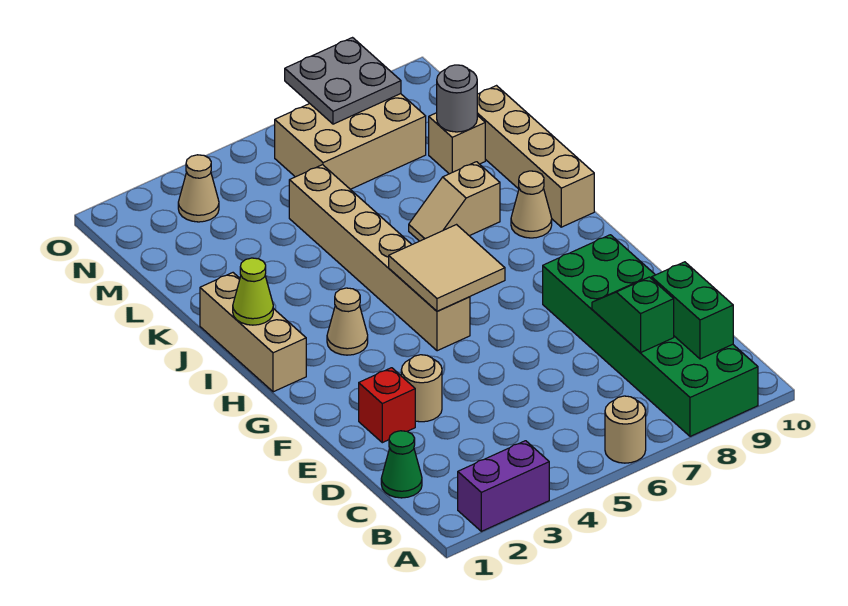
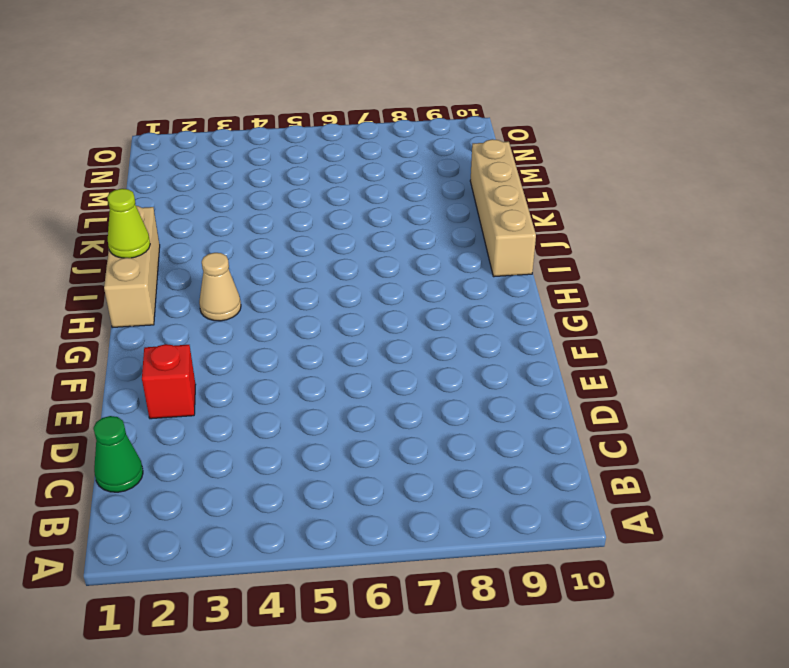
none -> purple 1x2 brick [458,441,549,531]
none -> tan 1x1 round brick [605,396,646,463]
none -> green 2x6 brick [543,235,758,436]

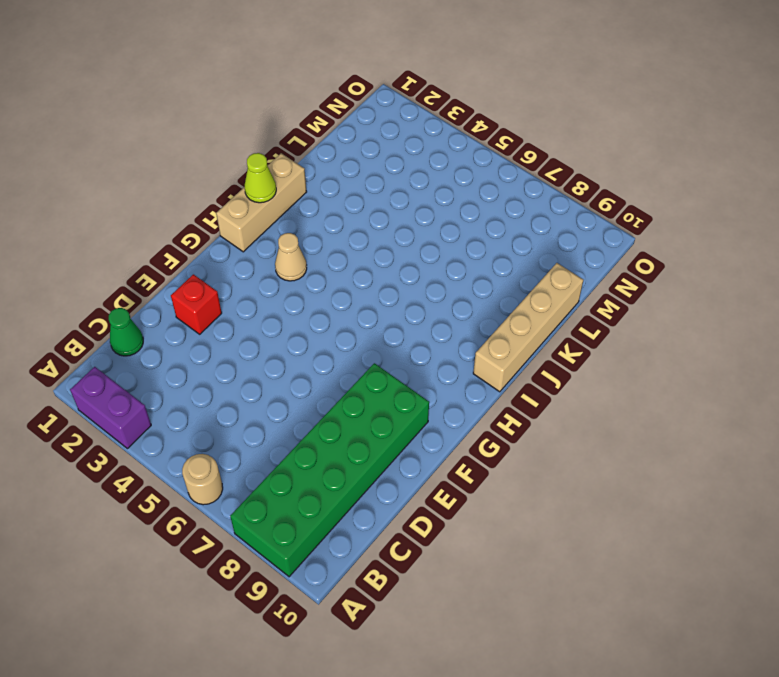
none -> tan 1x1 round brick [401,355,442,422]
none -> tan 1x6 brick [289,165,470,351]
none -> tan 1x1 cone [511,171,552,238]

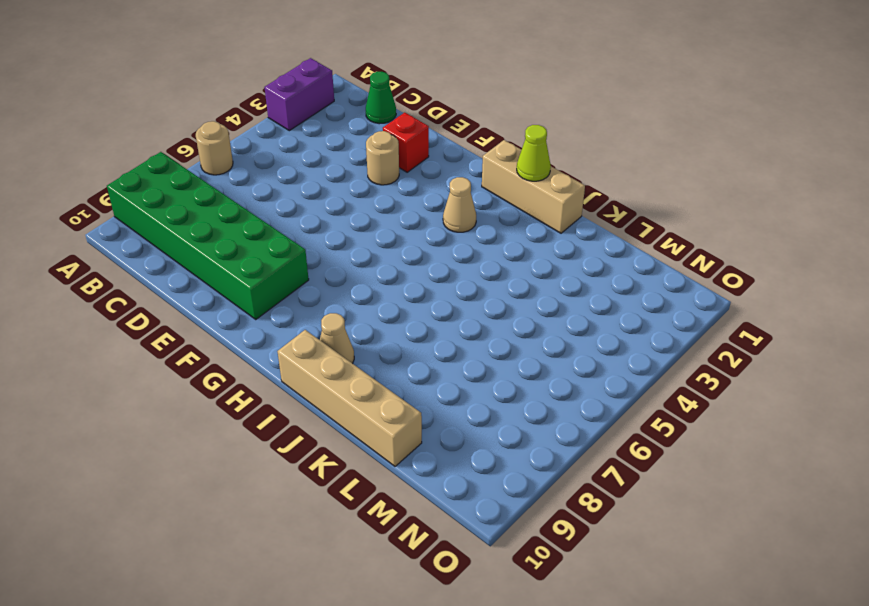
none -> tan 1x6 brick [289,165,470,351]
none -> tan 1x2 slope [409,162,500,241]
none -> tan 1x1 brick [429,113,485,174]

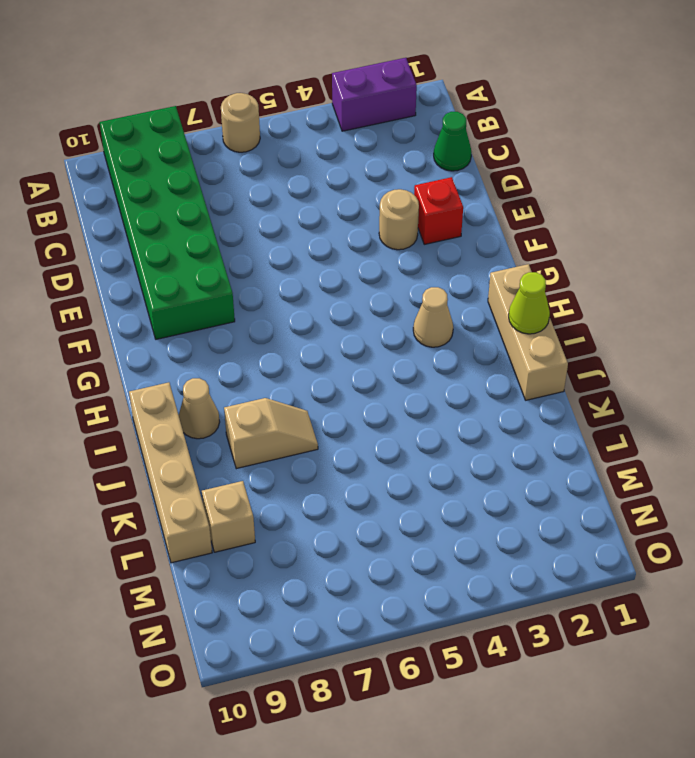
none -> tan 1x6 brick [289,165,470,351]
none -> tan 2x3 brick [275,94,426,189]
none -> tan 1x1 cone [178,155,219,222]

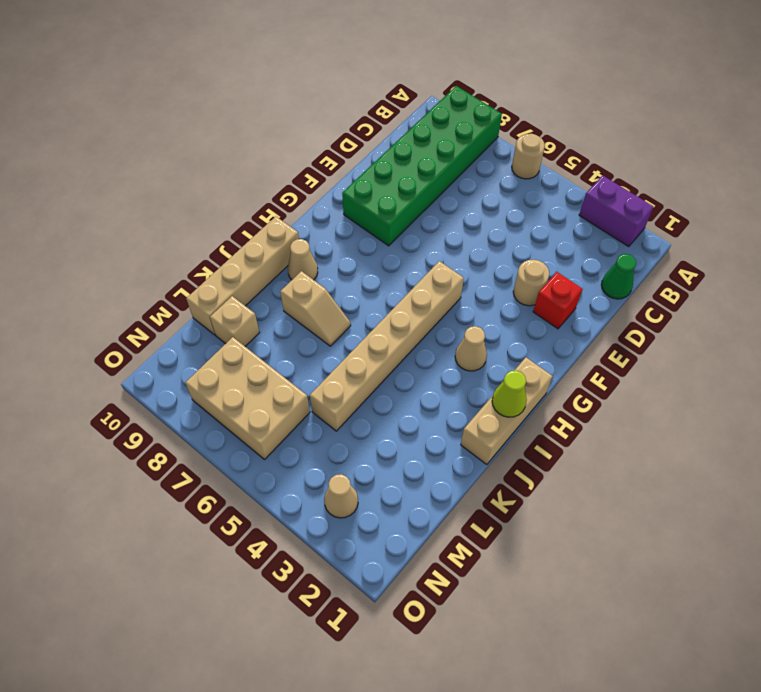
none -> green 1x2 brick [652,262,733,359]
none -> green 1x2 slope [592,277,674,352]
none -> tan 2x2 tile [389,225,505,311]

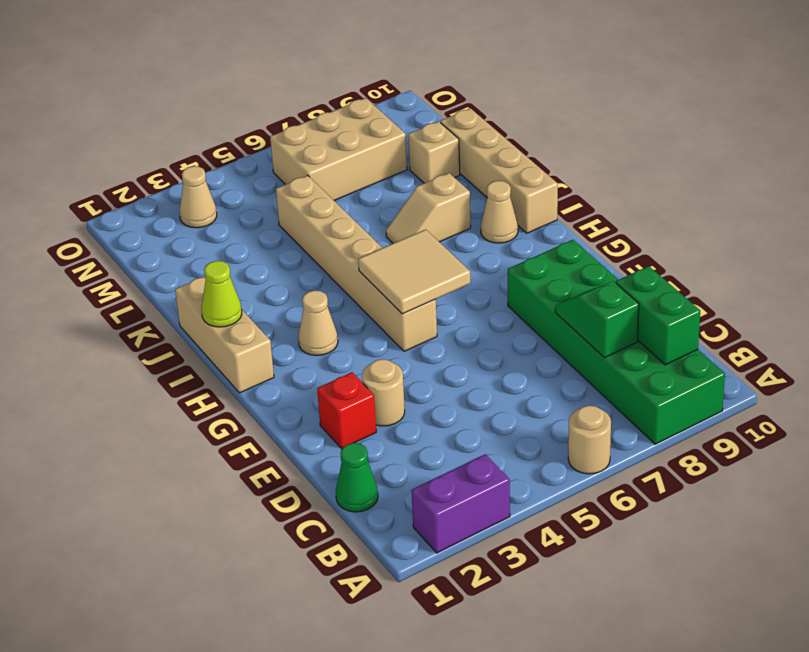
none -> grey 1x1 round brick [437,65,477,132]
none -> grey 2x2 plate [285,38,401,124]

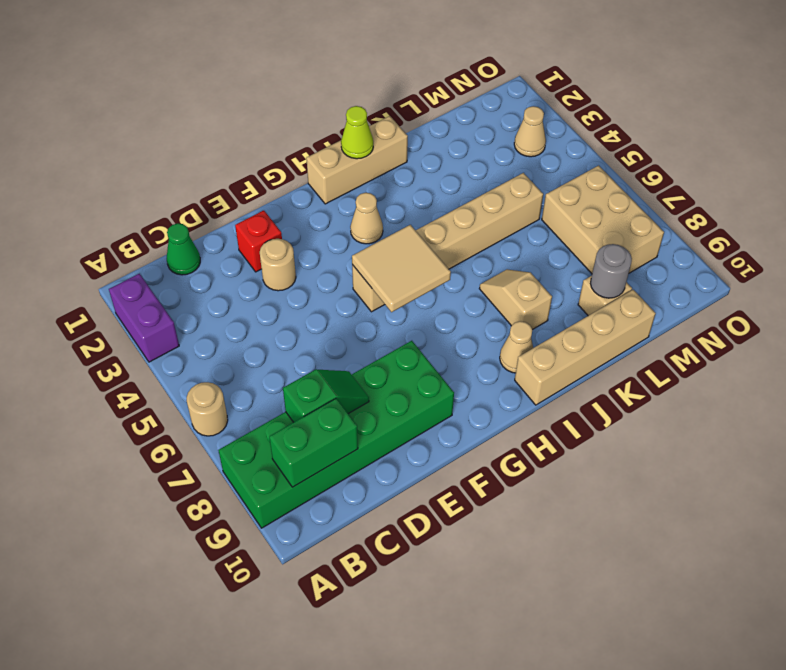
none -> grey 2x2 plate [285,38,401,124]

